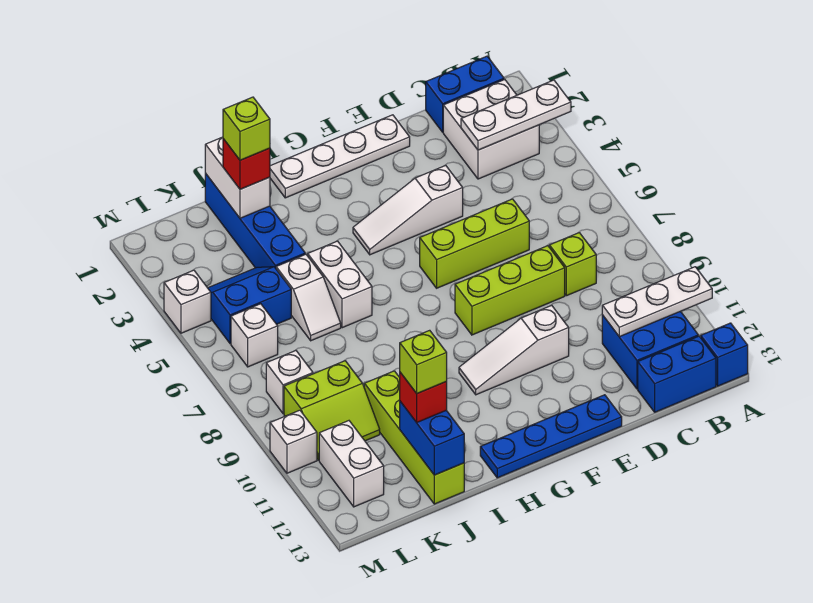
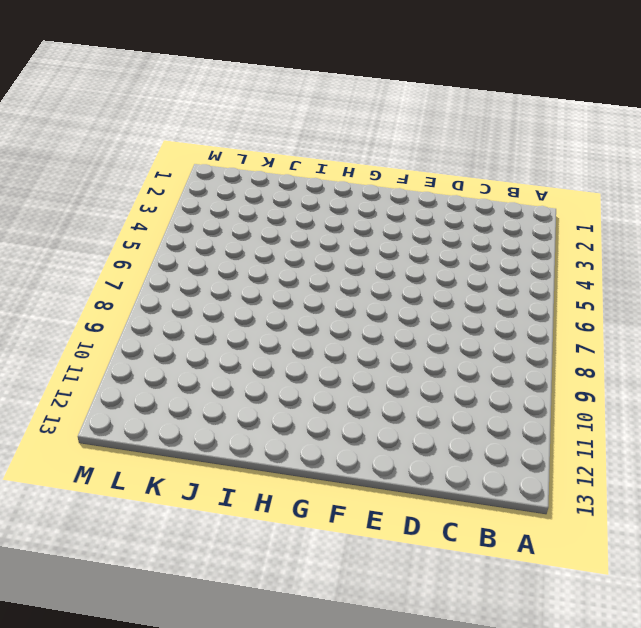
none -> blue 1x1 brick [701,323,748,386]
none -> blue 1x2 brick [426,56,504,132]
none -> white 2x2 brick [443,80,539,179]
none -> blue 2x2 brick [602,311,698,389]

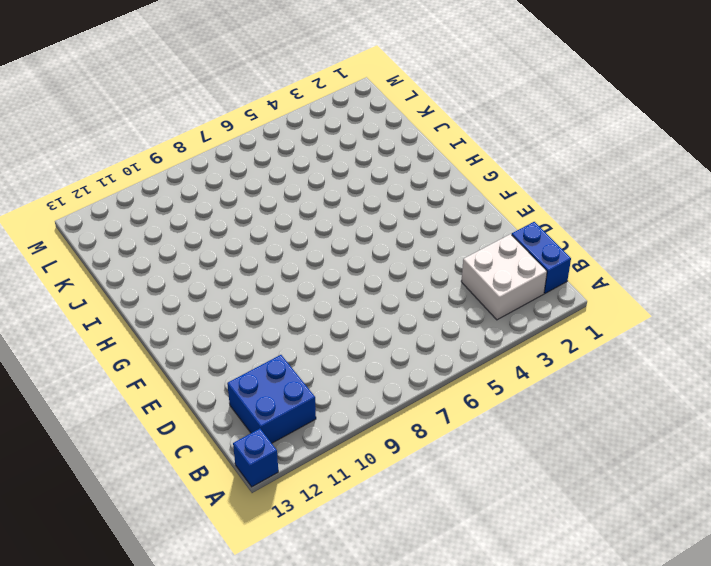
none -> blue 1x2 brick [638,336,716,412]
none -> lime 1x1 brick [549,233,596,296]
none -> lime 1x3 brick [420,199,529,288]
none -> lime 1x3 brick [455,246,565,335]

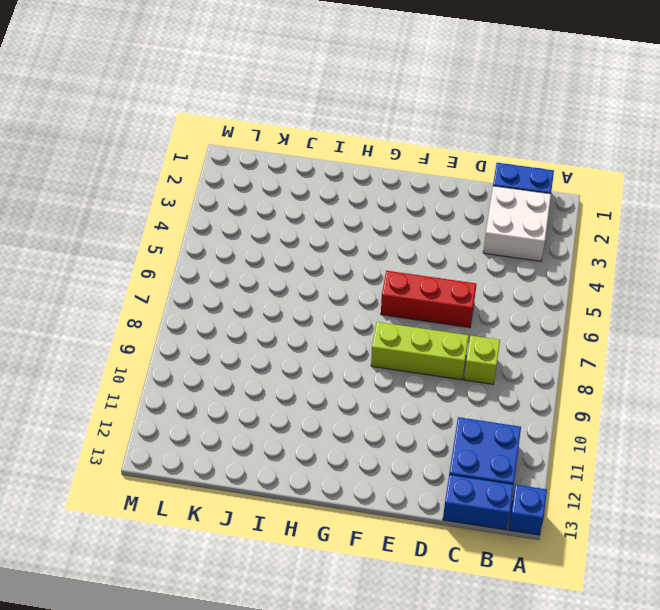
red 1x3 brick [381,271,477,328] -> lime 1x3 brick [420,199,529,288]
none -> white 1x4 plate [270,115,410,198]
none -> white 1x3 slope [353,165,463,255]
none -> white 1x3 slope [459,305,569,395]
none -> blue 1x4 plate [480,395,622,478]

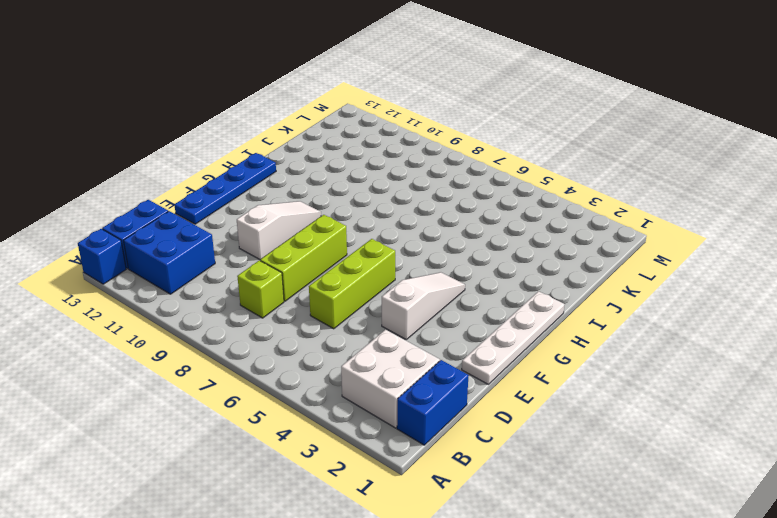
none -> white 1x2 brick [308,241,372,328]
none -> blue 1x4 brick [205,174,305,268]
none -> white 1x2 slope [276,254,341,341]
none -> lime 1x4 brick [364,371,464,504]

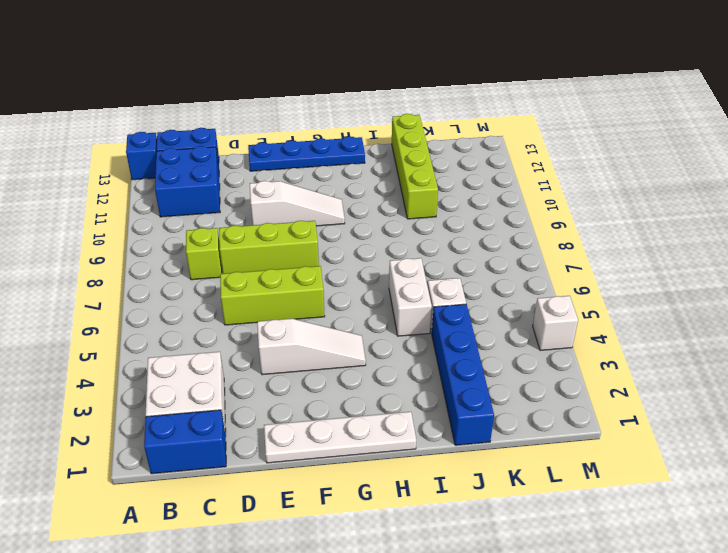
none -> blue 2x2 slope [208,267,291,344]
none -> lime 2x2 slope [284,361,380,460]
none -> white 1x1 brick [231,304,278,367]
none -> white 1x1 brick [266,351,313,414]

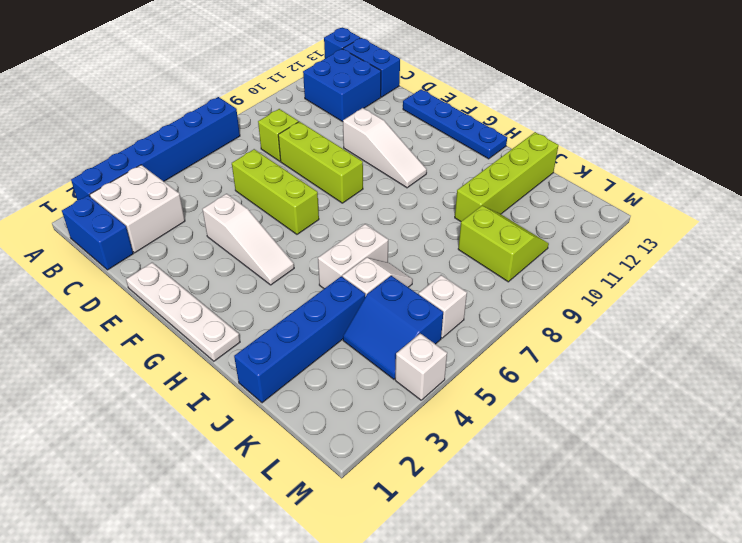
blue 1x6 brick [71,97,240,200] -> none
none -> white 1x1 brick [266,351,313,414]
none -> white 1x2 brick [319,421,384,507]
none -> white 1x1 brick [270,410,317,473]
none -> white 1x3 plate [461,80,571,150]

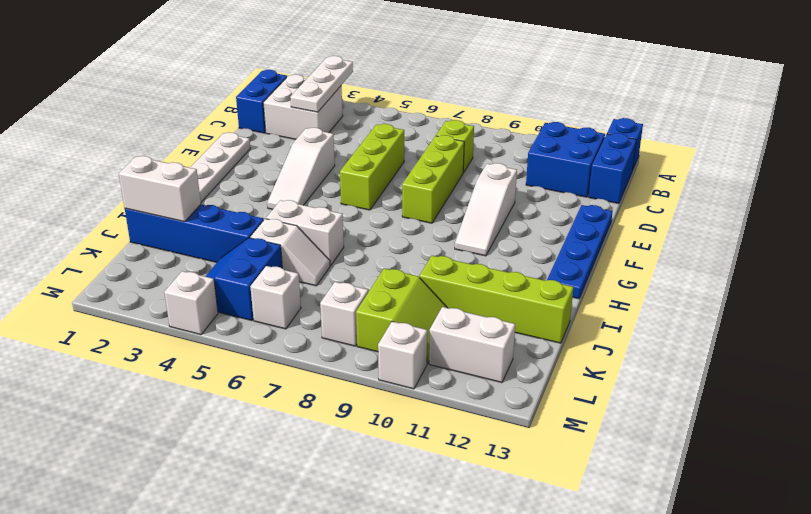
none -> white 1x3 plate [602,267,712,337]
none -> blue 1x2 brick [400,402,464,475]
none -> red 1x1 brick [223,139,270,189]
none -> red 1x1 brick [400,373,447,423]

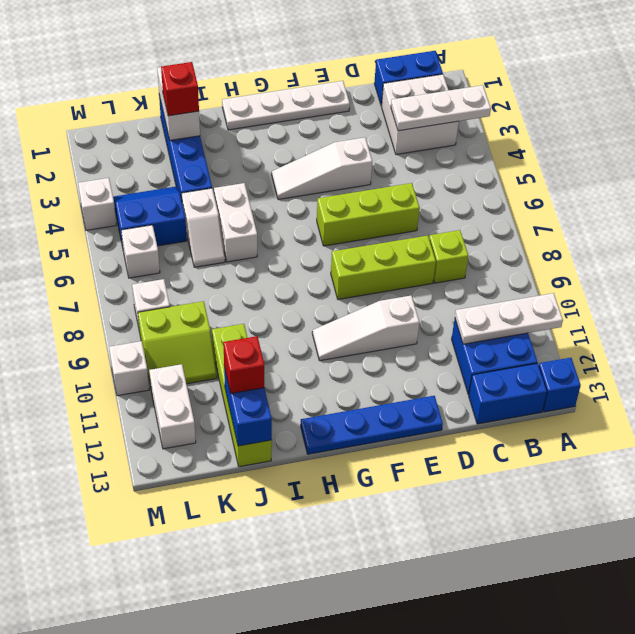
none -> lime 1x1 brick [223,97,270,160]
none -> lime 1x1 brick [400,330,447,393]

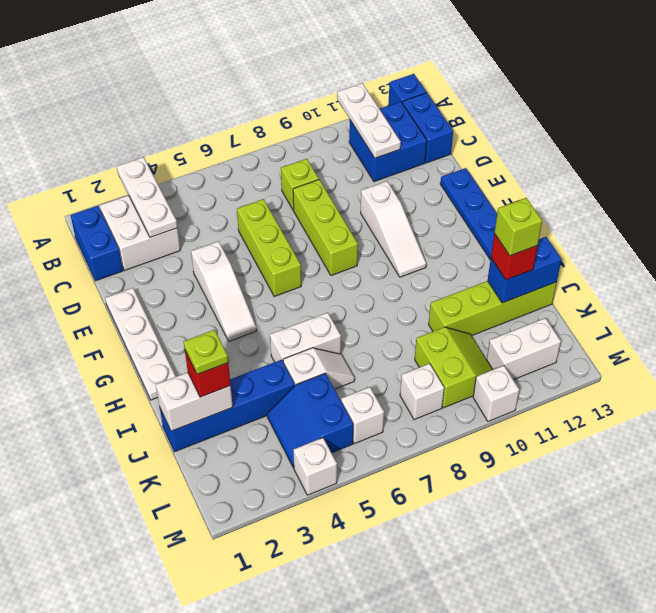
lime 1x1 plate [184,330,228,374] -> lime 1x1 brick [223,97,270,160]

